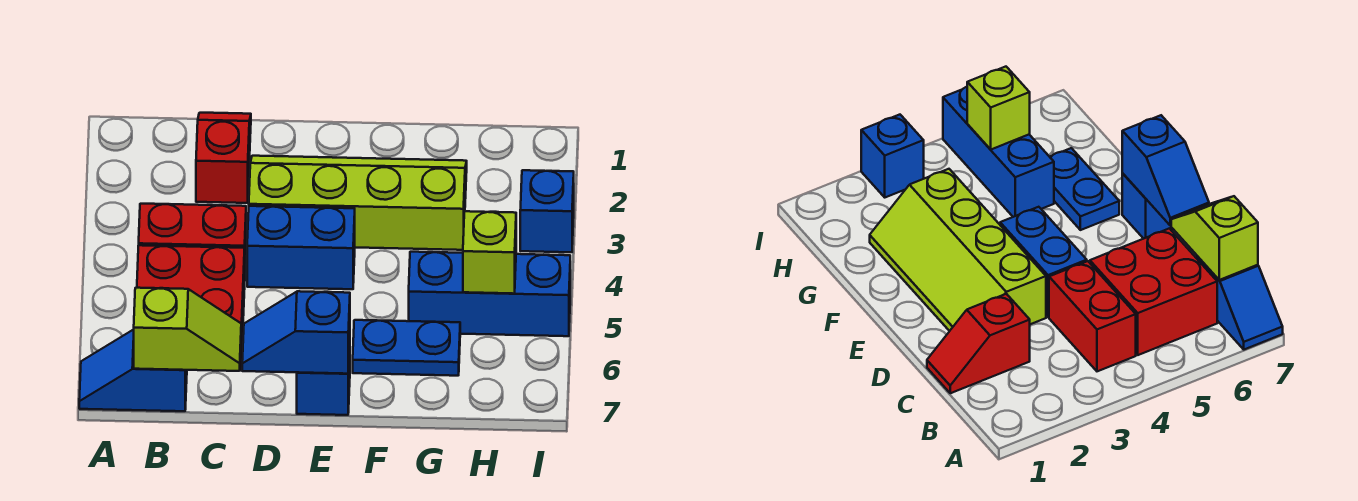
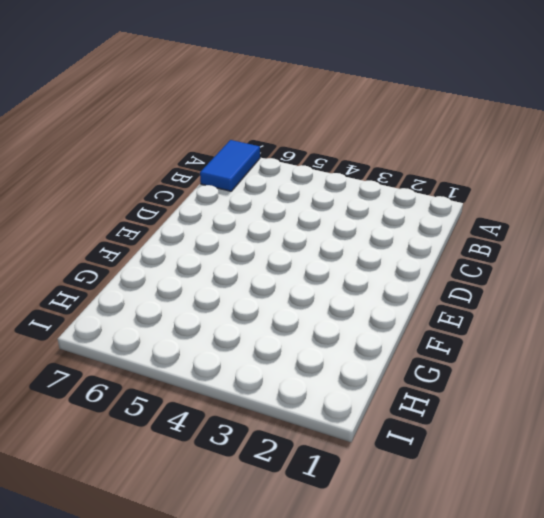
blue 1x2 tile [200,140,260,191] -> blue 1x2 slope [79,329,187,411]
none -> red 1x2 brick [139,204,246,264]
none -> red 2x2 brick [137,245,245,371]
none -> red 1x2 slope [196,113,251,203]

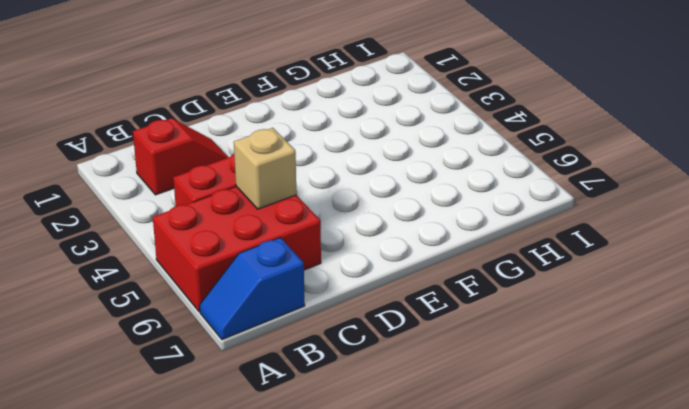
red 2x3 brick [153,187,321,312] -> red 2x2 brick [137,245,245,371]
red 1x2 slope [133,118,228,195] -> red 1x2 slope turned to [196,113,251,203]
tan 1x1 brick [234,128,296,209] -> none
none -> lime 2x4 slope [249,156,467,250]
none -> blue 1x2 brick [247,206,355,289]
none -> blue 1x1 brick [297,346,350,415]

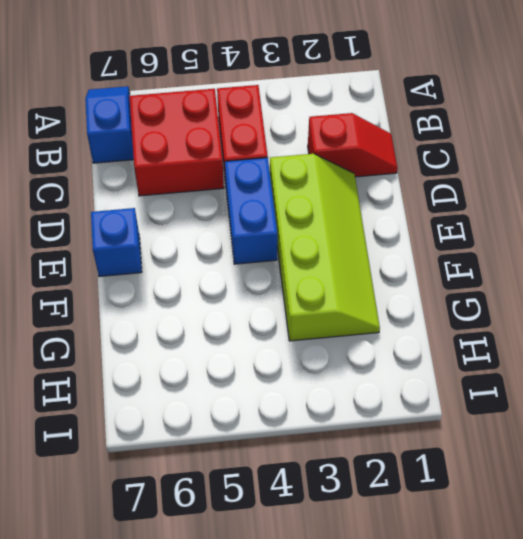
none -> blue 1x2 plate [353,320,460,376]
none -> blue 1x3 brick [409,252,570,336]
none -> blue 1x1 brick [520,170,574,252]

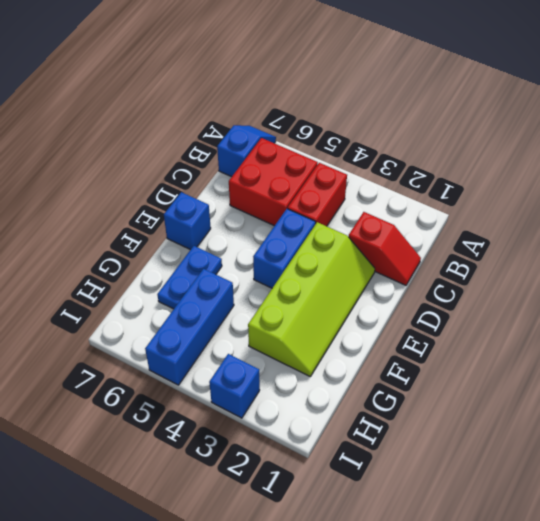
none -> lime 1x2 slope [134,288,241,371]
none -> blue 1x2 slope [242,291,350,374]
none -> lime 1x1 brick [463,211,516,294]

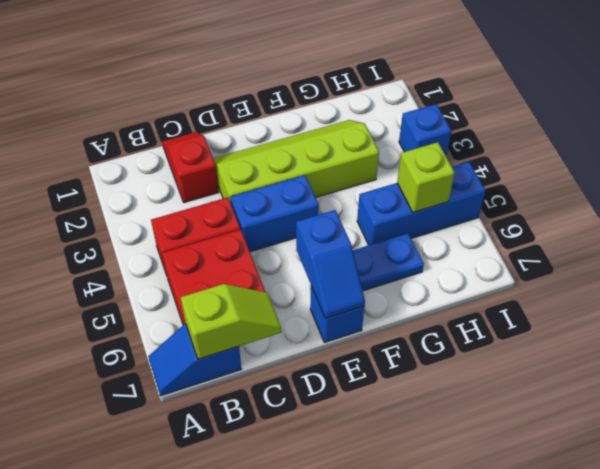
blue 1x2 slope [296,210,365,318] -> blue 1x2 slope turned to [242,291,350,374]

